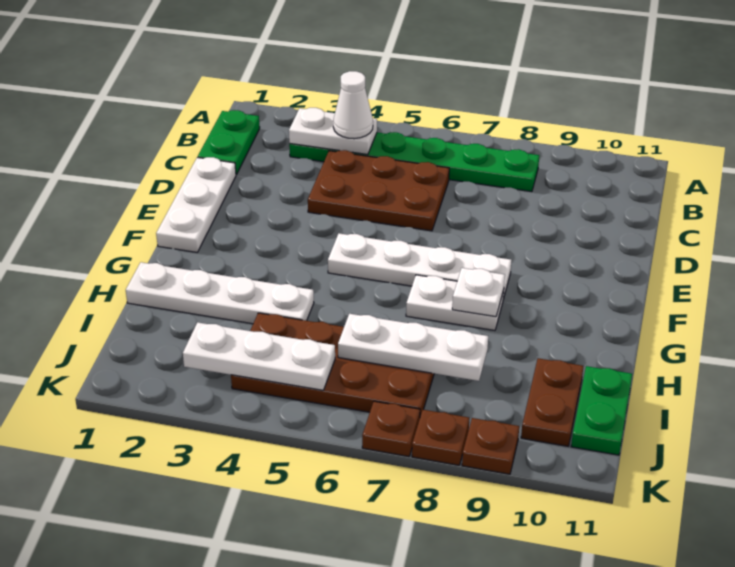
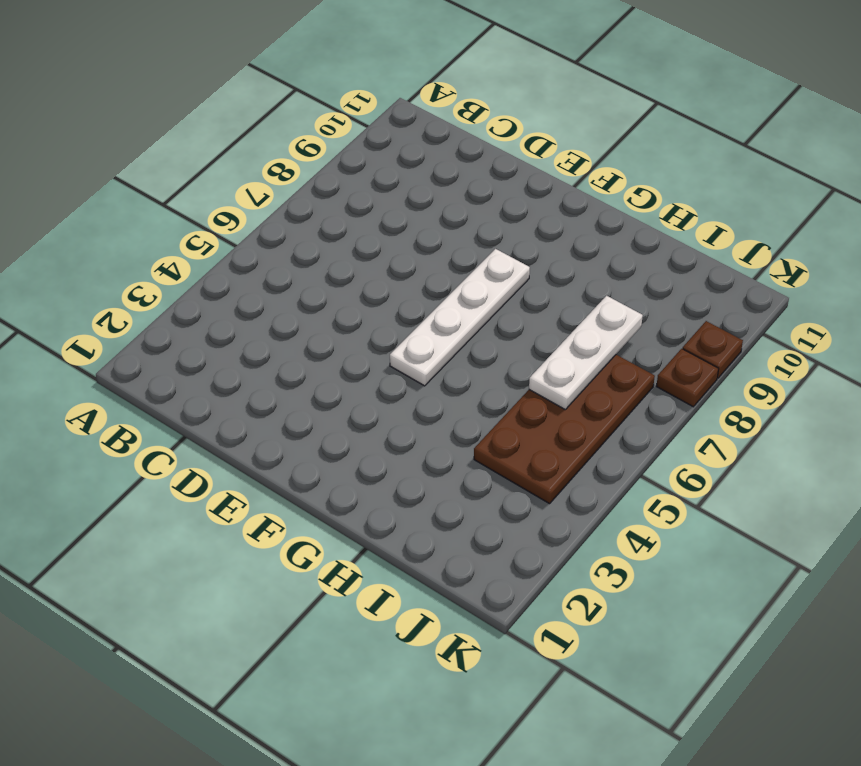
none -> green 1x2 plate [198,110,260,175]
none -> green 1x6 plate [289,132,539,192]
none -> brown 2x3 plate [308,150,449,231]

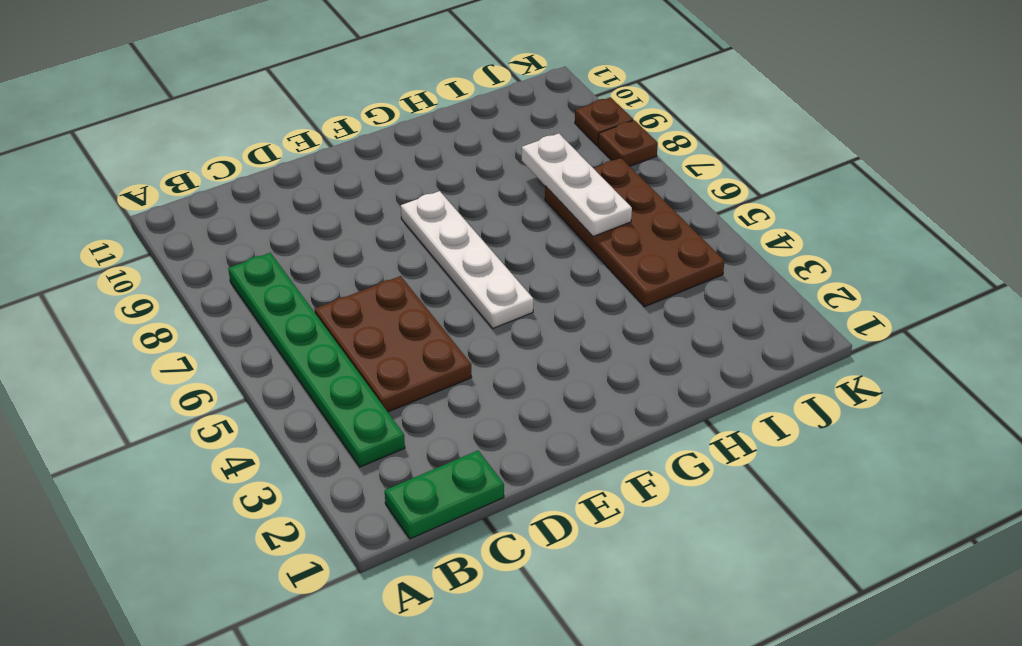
none -> white 1x3 plate [156,157,236,252]
none -> white 1x2 plate [406,275,504,330]
none -> white 1x4 plate [126,262,314,324]

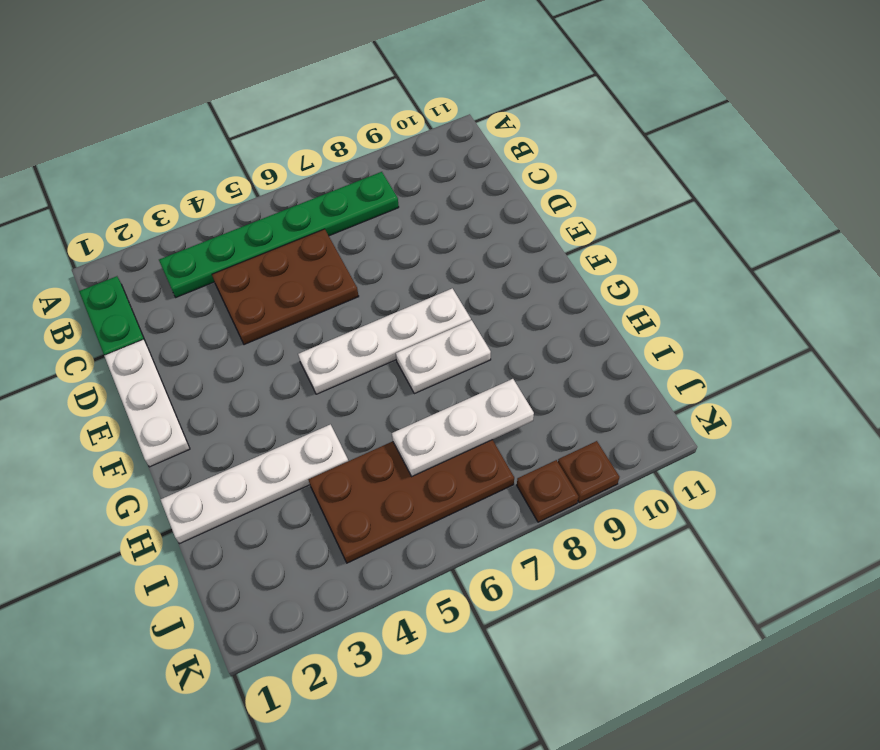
none -> brown 1x2 plate [521,358,583,446]
none -> green 1x2 plate [571,366,632,455]
none -> brown 1x1 plate [362,401,420,457]

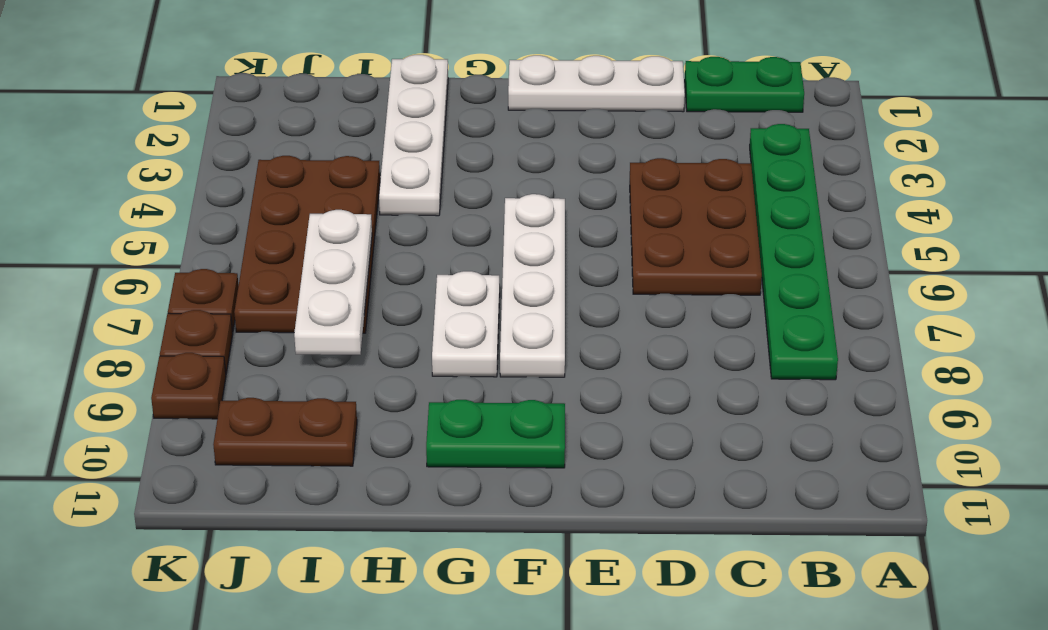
green 1x2 plate [426,400,565,468] -> green 1x2 plate moved to [571,366,632,455]
none -> white 1x2 plate [289,108,377,155]
none -> white 1x1 plate [452,268,505,317]
none -> white 1x3 plate [183,322,335,390]

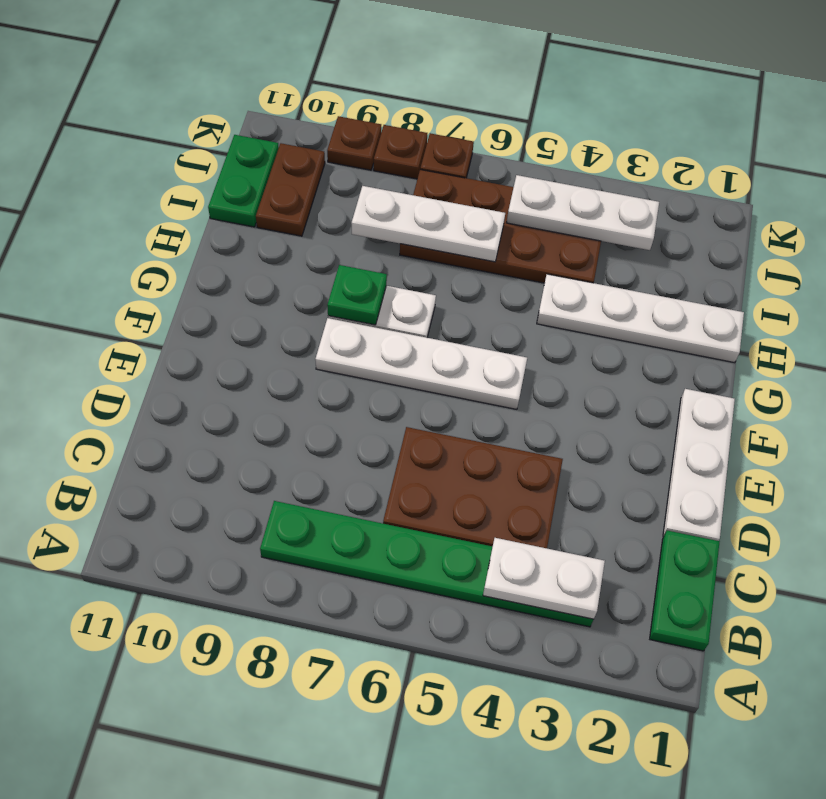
green 1x1 plate [327,265,387,325] -> white 1x1 plate [452,268,505,317]
none -> white 1x1 cone [333,71,373,139]

